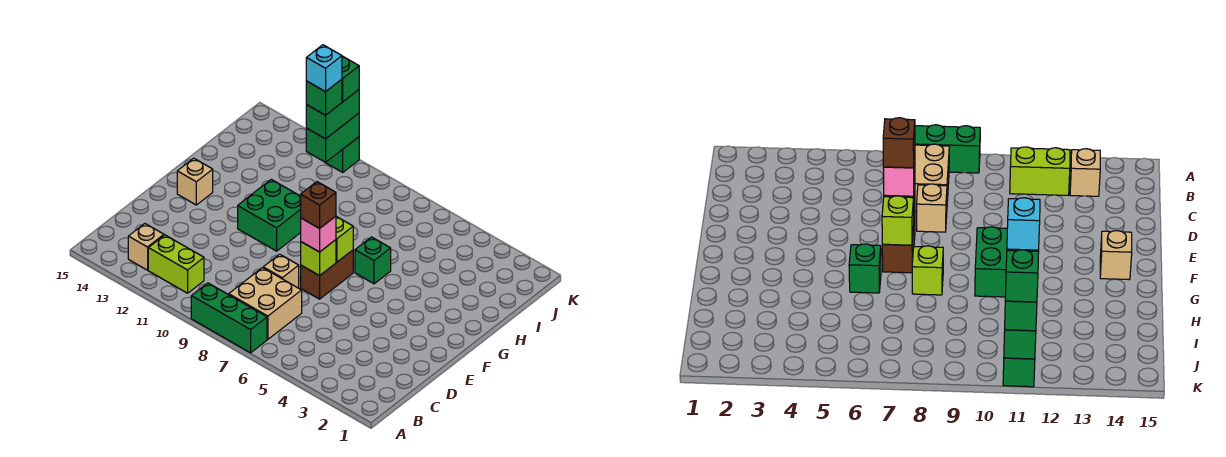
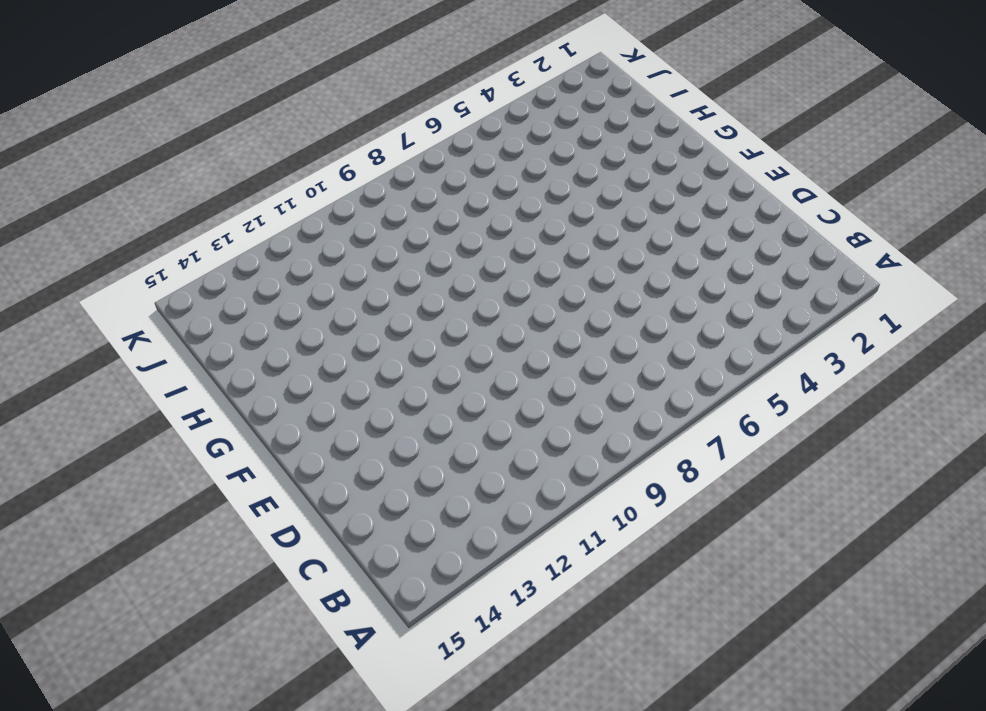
none -> green 1x3 brick [191,283,267,353]
none -> tan 2x2 brick [229,268,302,339]
none -> lime 1x2 brick [148,235,204,293]

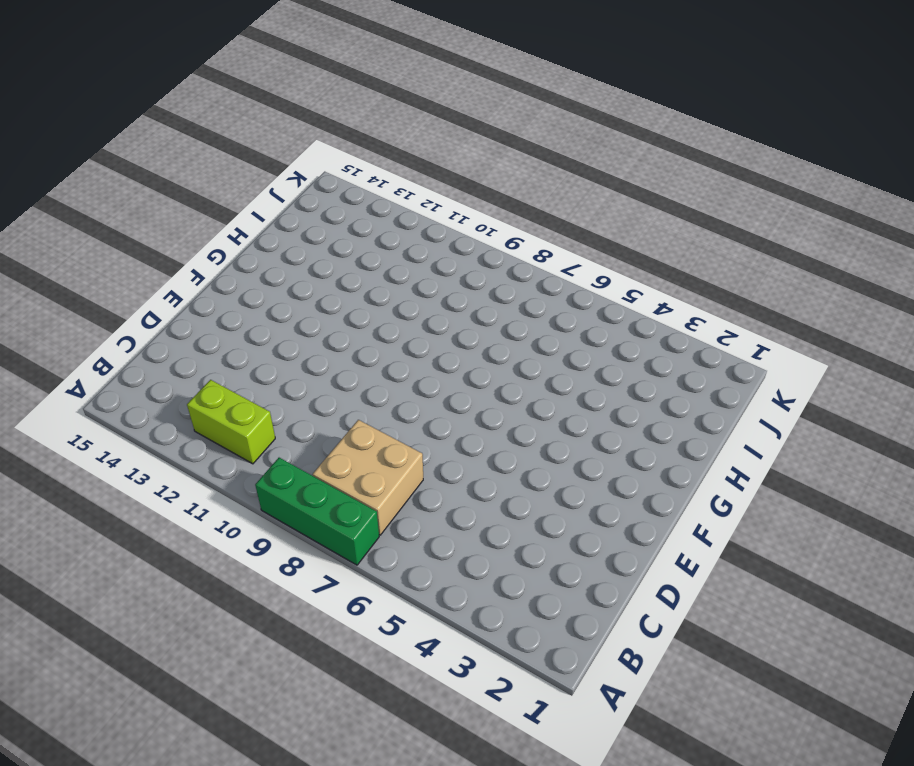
none -> tan 1x1 brick [128,224,164,270]
none -> tan 1x1 brick [263,254,299,288]
none -> brown 1x2 brick [301,250,353,299]

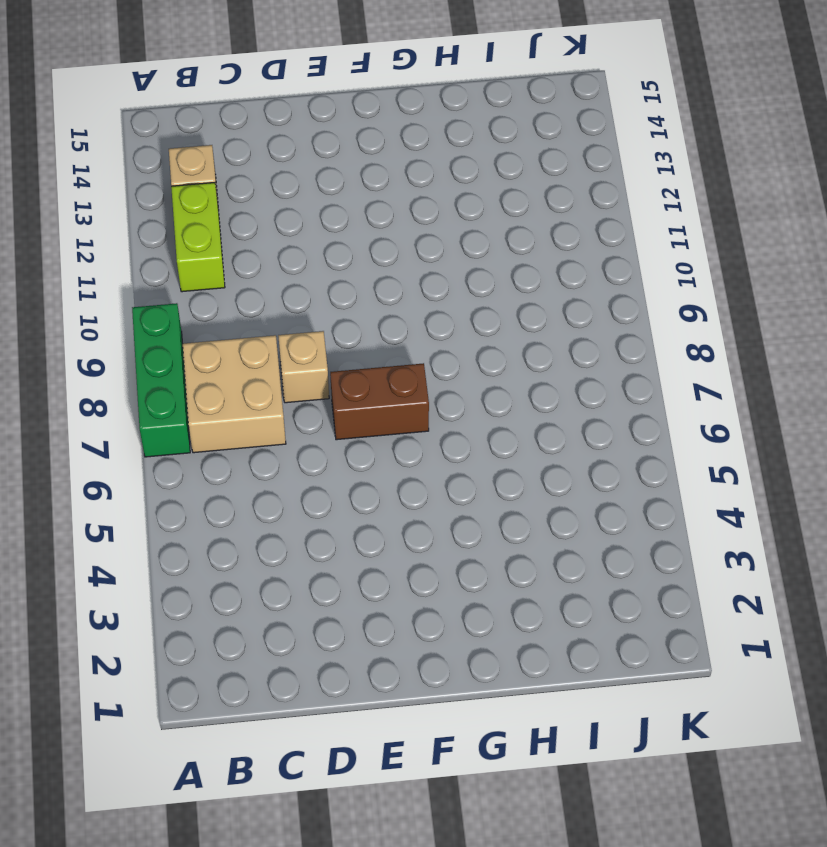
none -> green 2x2 brick [238,179,301,251]
none -> tan 1x1 brick [177,158,213,205]
none -> green 1x1 brick [355,237,391,284]

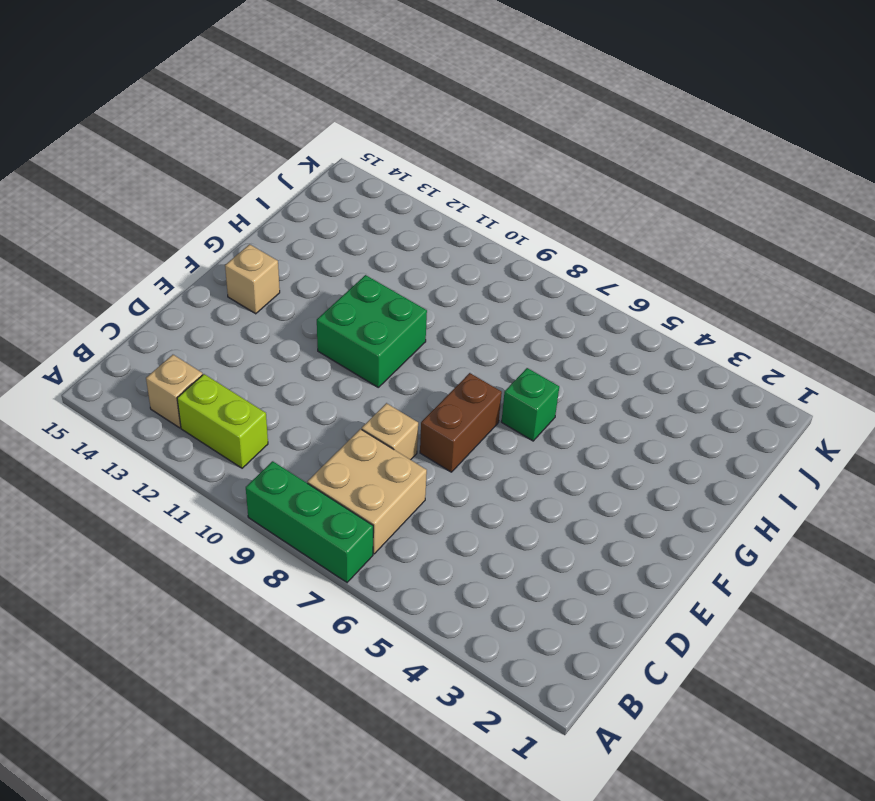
none -> lime 1x1 brick [912,246,943,295]
none -> green 1x1 brick [326,137,359,172]
none -> lime 1x1 brick [301,240,336,276]

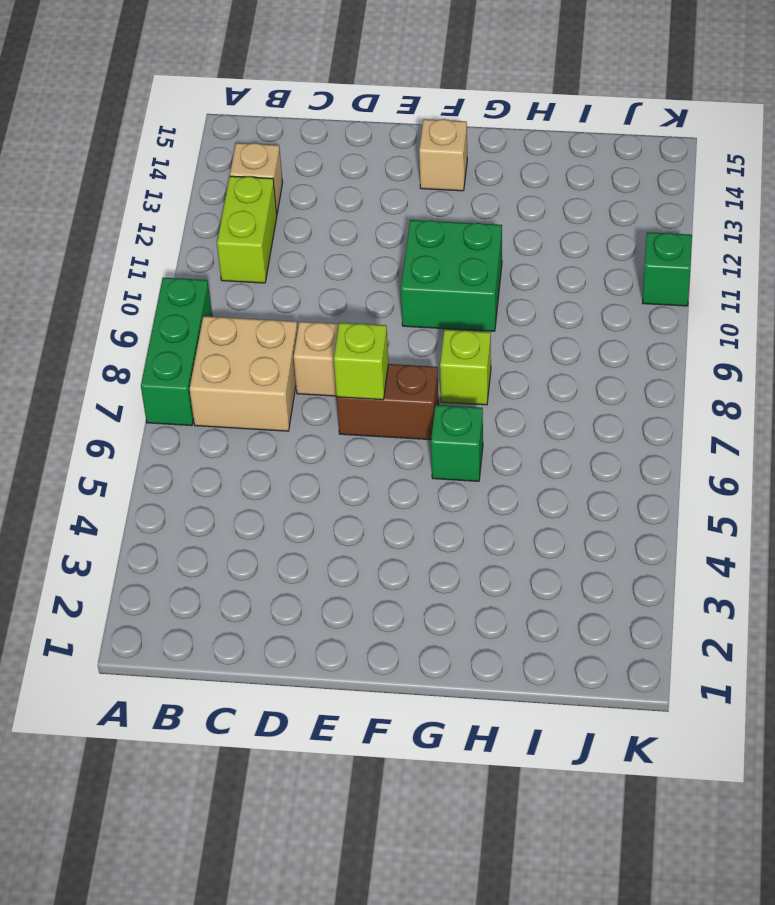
none -> lime 1x1 brick [336,217,353,262]
none -> green 1x2 brick [306,113,359,163]
none -> pink 1x1 brick [301,216,336,252]

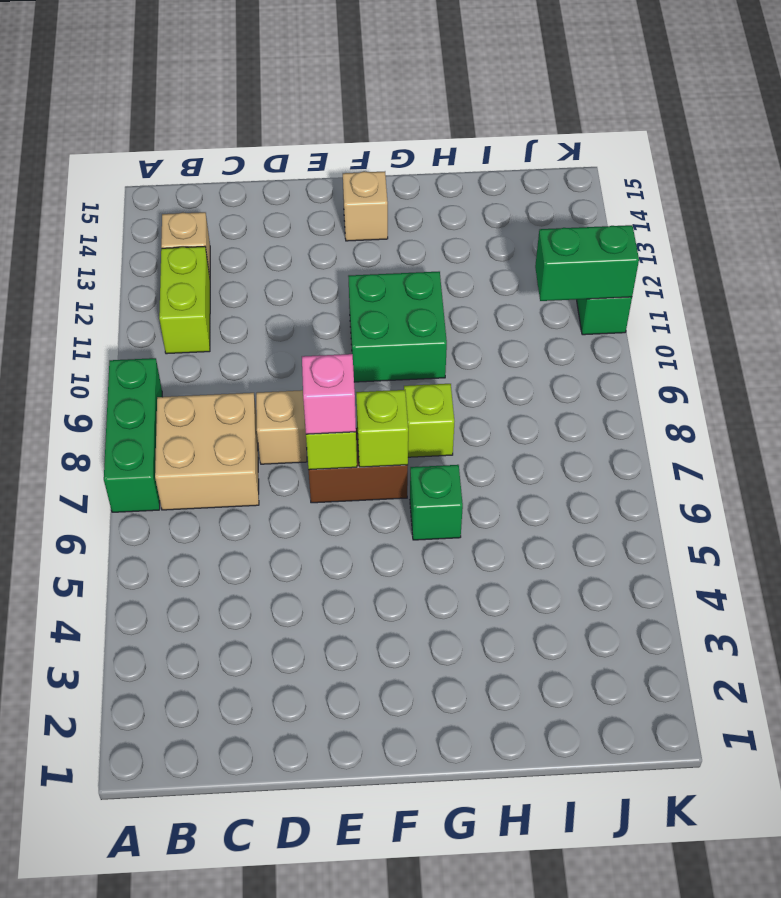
none -> green 1x2 brick [306,90,359,139]
none -> brown 1x1 brick [301,182,336,228]
none -> green 1x1 brick [306,79,342,115]

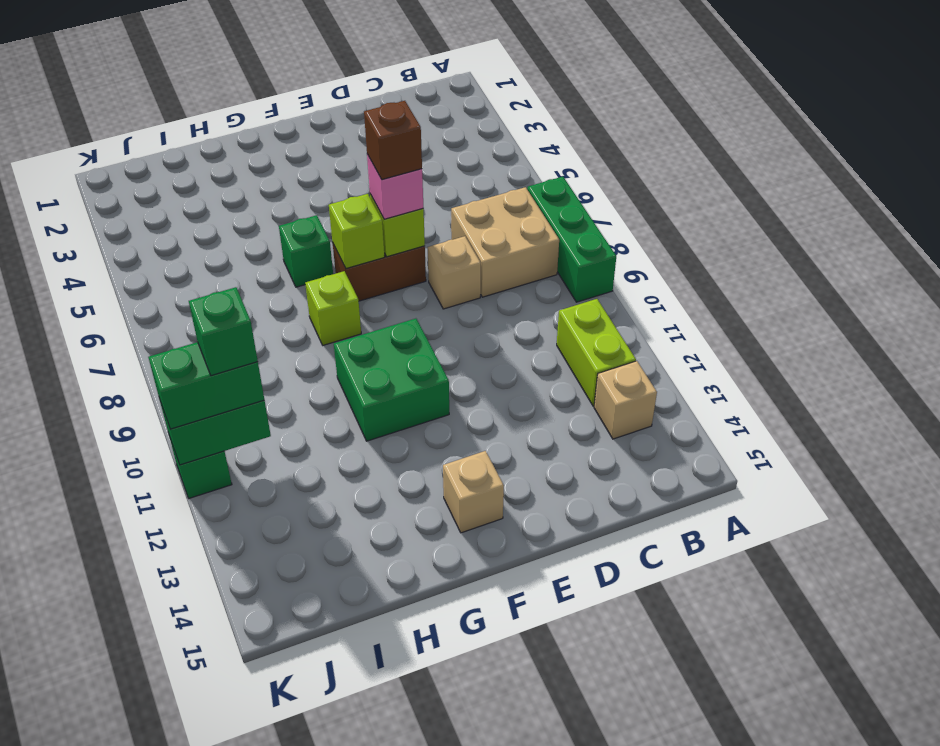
none -> green 1x1 brick [342,56,359,102]
none -> cyan 1x1 brick [306,45,342,92]

